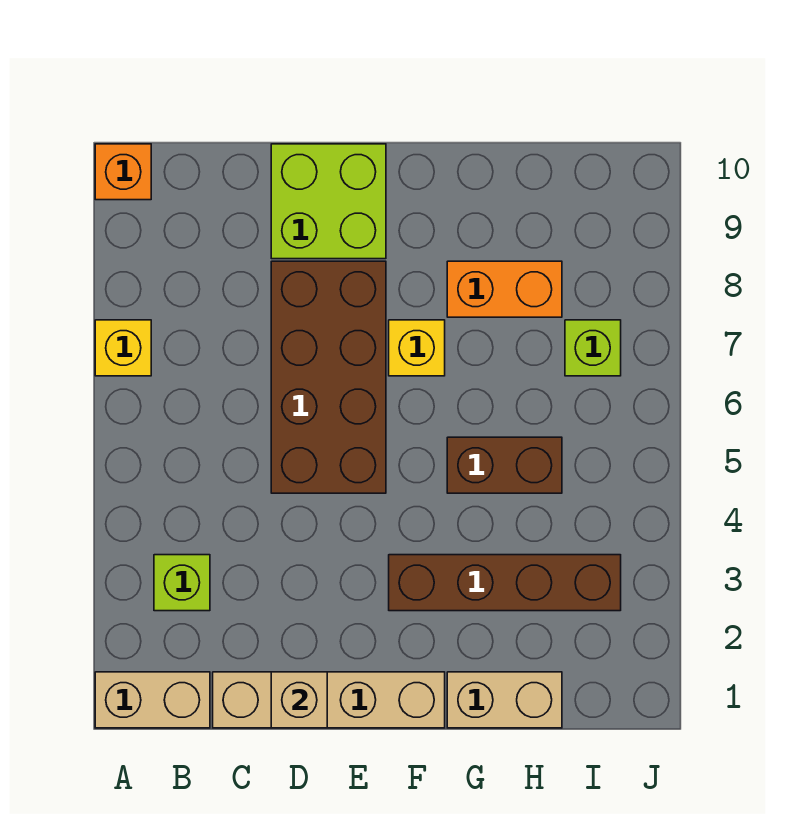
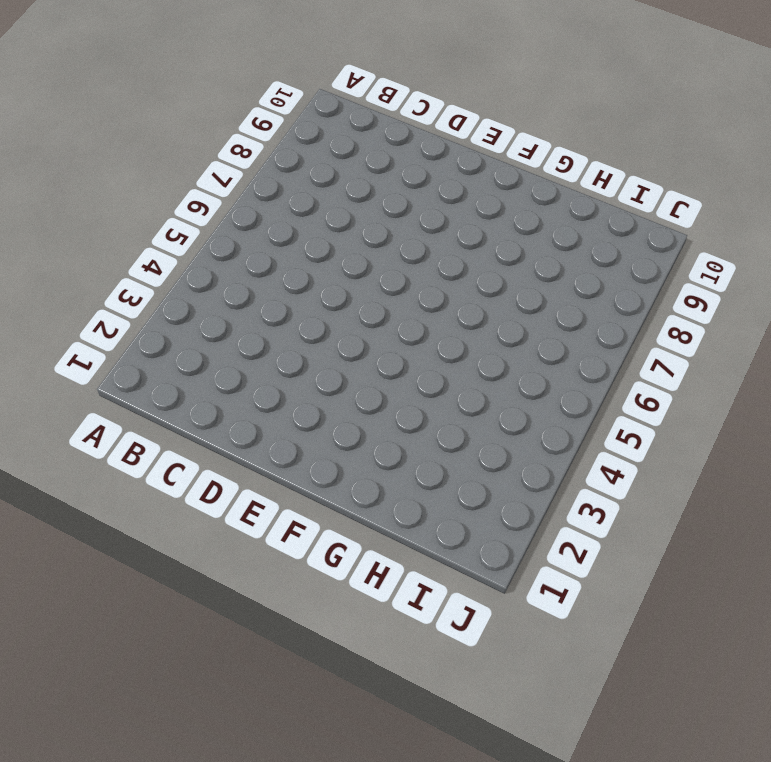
none -> tan 1x2 brick [95,672,210,728]
none -> yellow 1x1 brick [95,320,151,376]
none -> orange 1x1 brick [95,144,151,200]

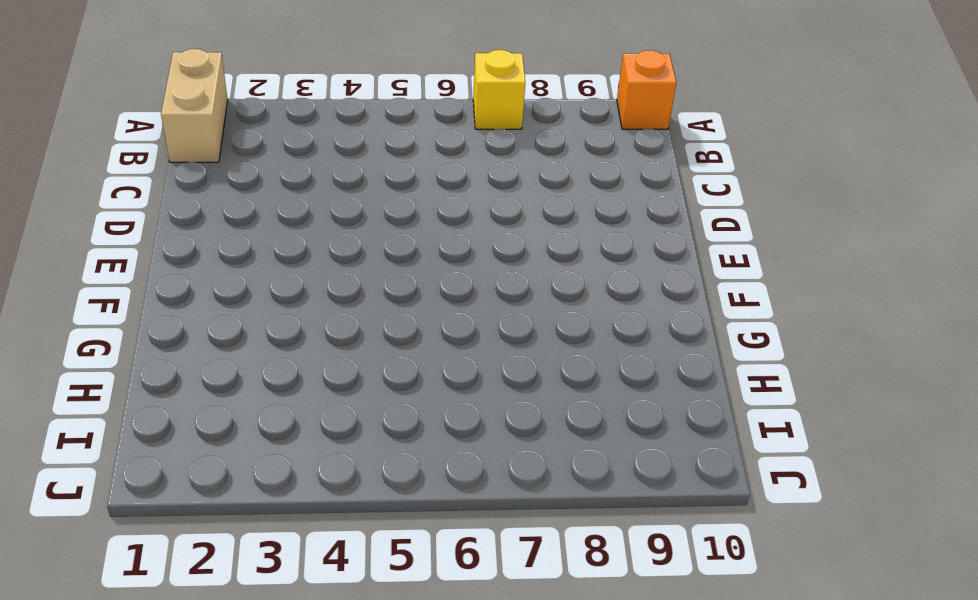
none -> lime 1x1 brick [154,555,210,611]
none -> tan 1x4 brick [213,672,445,728]
none -> brown 2x4 brick [271,261,386,493]

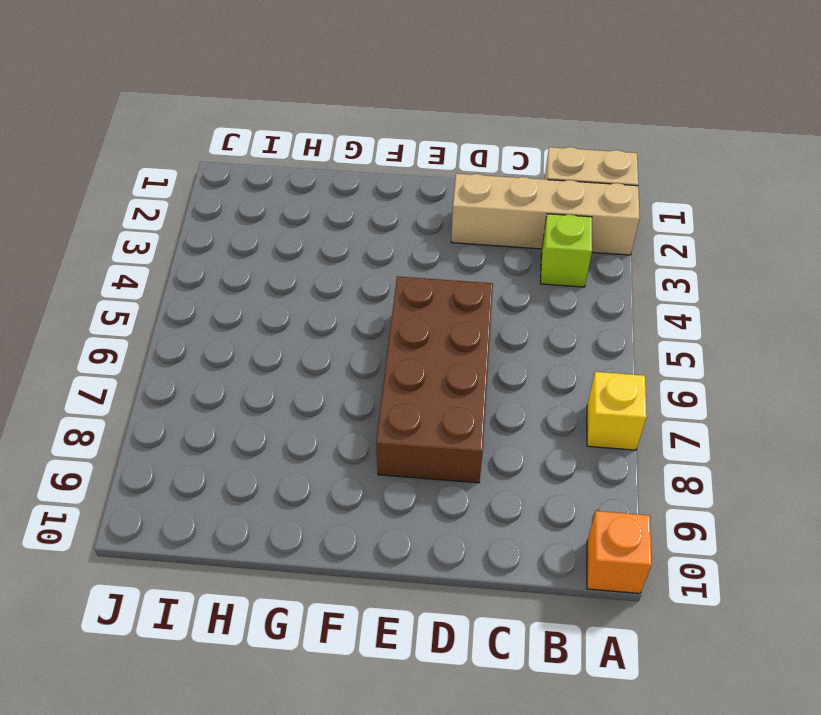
tan 1x4 brick [451,174,640,255] -> tan 1x4 brick moved to [213,672,445,728]
none -> lime 2x2 brick [271,144,386,259]
none -> brown 1x4 brick [389,555,621,611]
none -> yellow 1x1 brick [389,320,445,376]

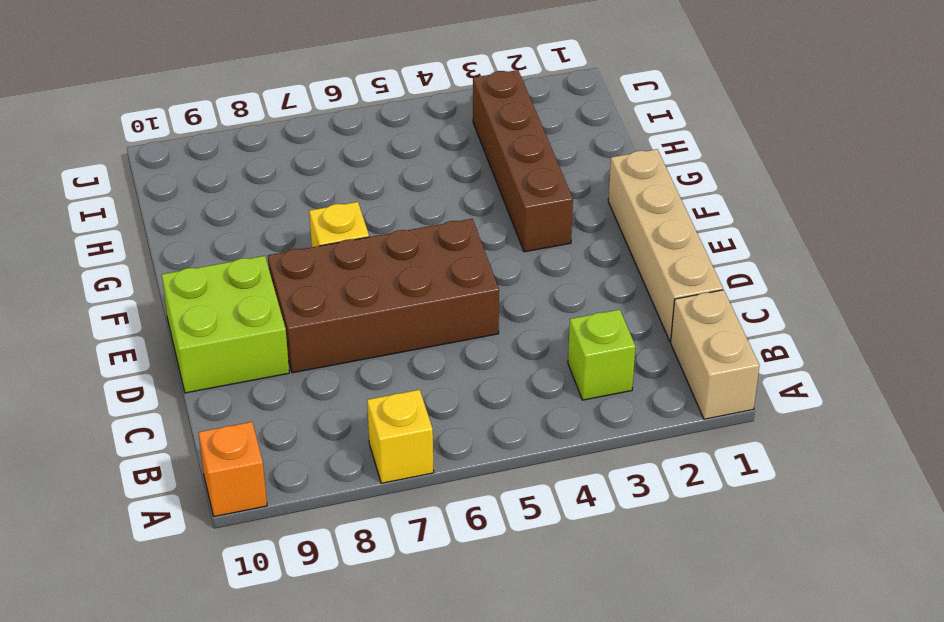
none -> tan 1x2 brick [447,672,562,728]
none -> brown 1x2 brick [447,437,562,493]
none -> orange 1x2 brick [447,261,562,317]

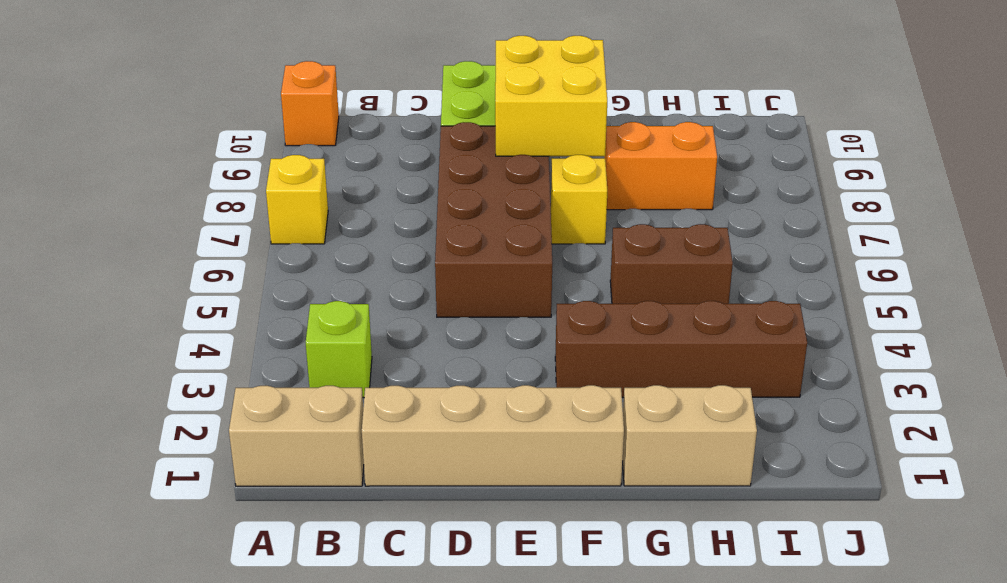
yellow 2x2 brick [495,36,607,156] -> none
none -> lime 1x1 brick [565,320,621,376]
none -> tan 1x1 brick [271,672,327,728]

